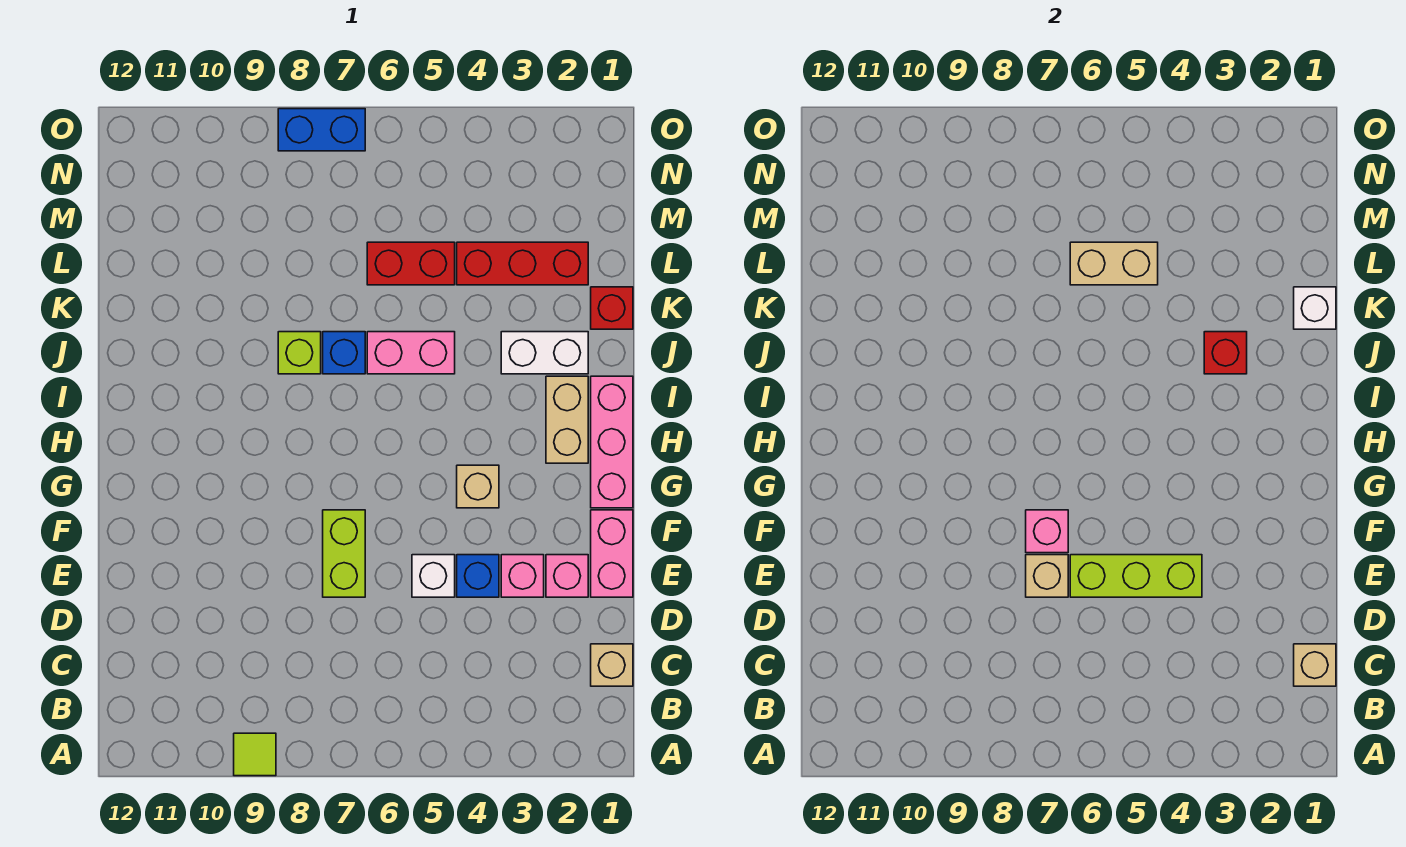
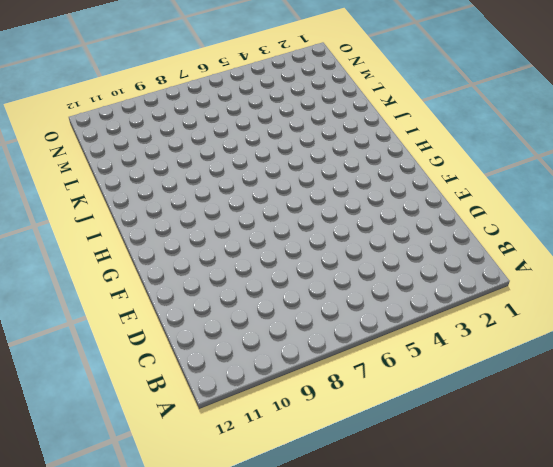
none -> lime 1x1 tile [234,733,276,776]
none -> tan 1x1 brick [591,644,633,686]
none -> pink 1x2 brick [591,510,633,597]

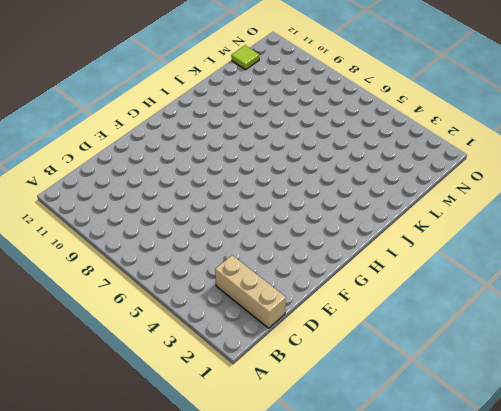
tan 1x3 brick [215,255,286,328] -> tan 1x1 brick [591,644,633,686]
lime 1x1 tile [231,45,259,70] -> lime 1x1 tile moved to [234,733,276,776]
none -> pink 1x2 brick [591,510,633,597]
none -> pink 1x1 brick [546,555,588,597]
none -> pink 1x1 brick [501,555,544,597]

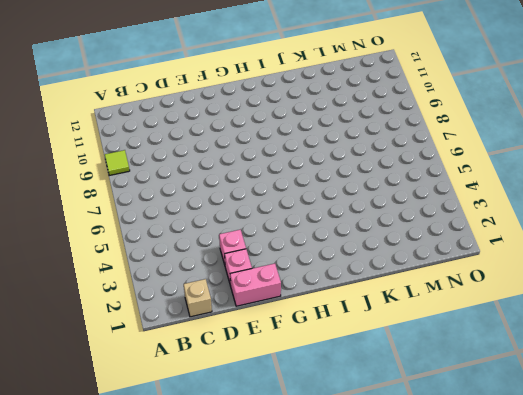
none -> blue 1x1 brick [457,555,499,597]
none -> white 1x1 brick [412,555,455,597]
none -> lime 1x2 brick [323,510,365,597]

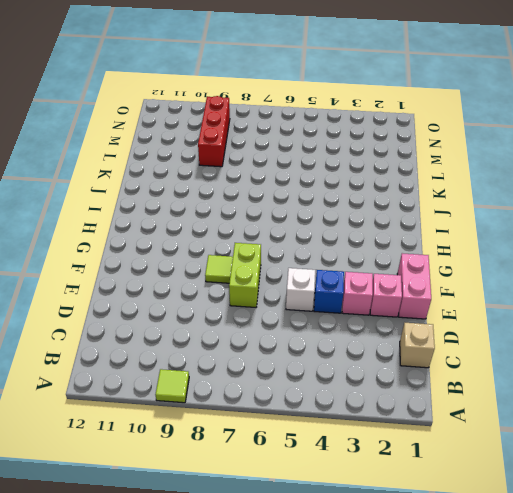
lime 1x1 tile [205,255,233,283] -> none
red 1x3 brick [198,96,230,167] -> red 1x3 brick turned to [457,242,588,285]
none -> pink 1x3 brick [591,376,633,508]
none -> tan 1x1 brick [457,465,499,508]
none -> tan 1x2 brick [546,376,588,463]

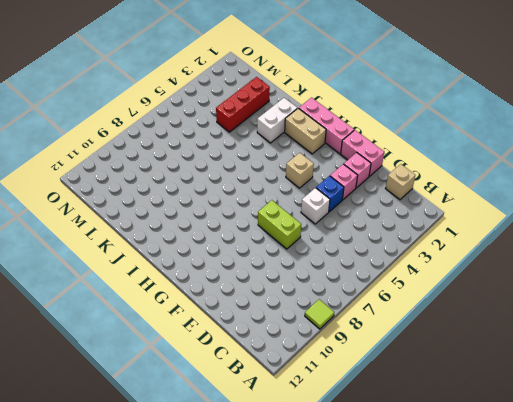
none -> pink 1x2 brick [367,332,455,374]
none -> blue 1x1 brick [323,332,365,374]
none -> lime 1x1 brick [278,332,321,374]

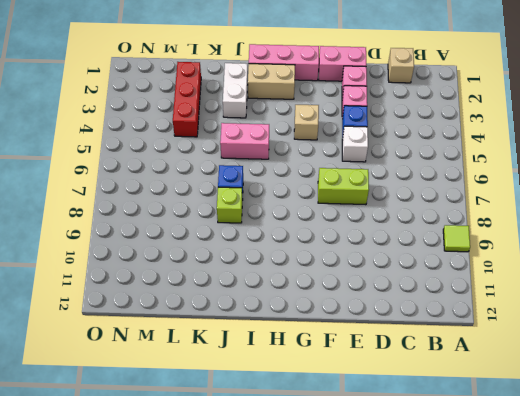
pink 1x2 brick [220,123,269,159] -> pink 1x2 brick turned to [367,332,455,374]
none -> red 1x1 brick [591,287,633,329]
none -> red 1x2 brick [367,242,455,285]
none -> blue 1x2 brick [278,109,365,151]

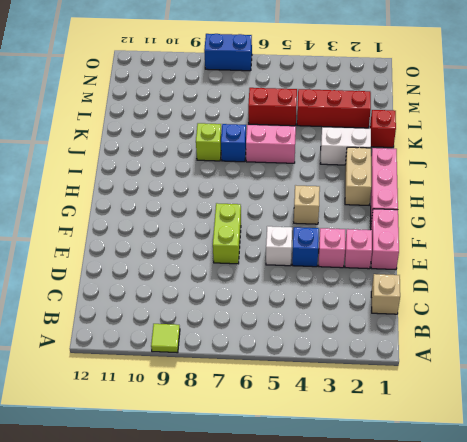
none -> tan 1x1 brick [1294,644,1336,686]
none -> lime 1x3 brick [1070,555,1202,597]
none -> tan 1x1 brick [1026,555,1068,597]

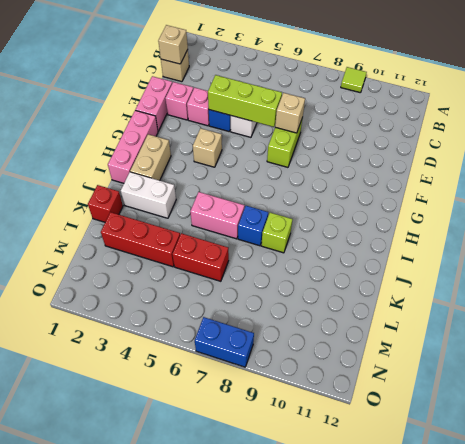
none -> pink 1x1 brick [1026,510,1068,553]
none -> red 1x1 brick [1204,332,1247,374]
none -> white 1x1 brick [1294,287,1336,329]

